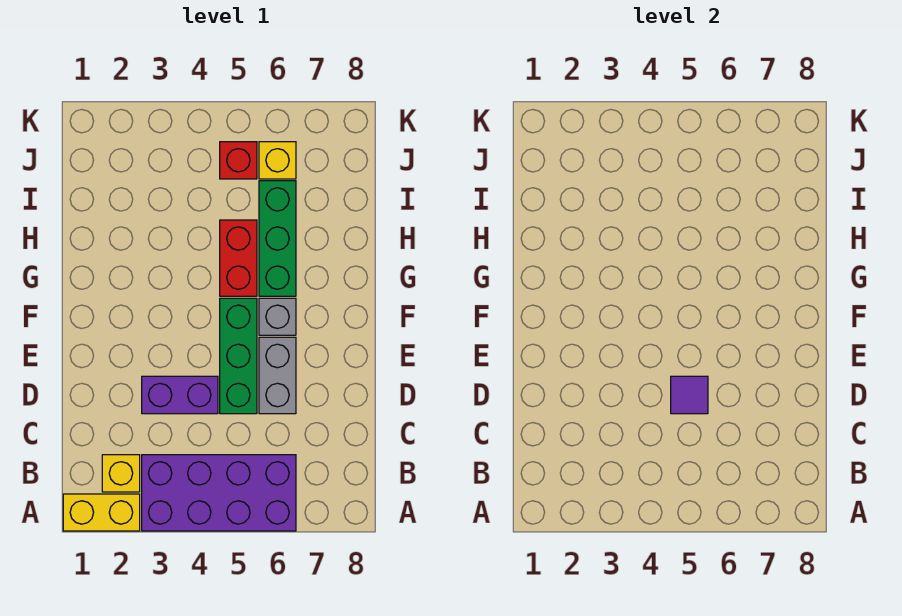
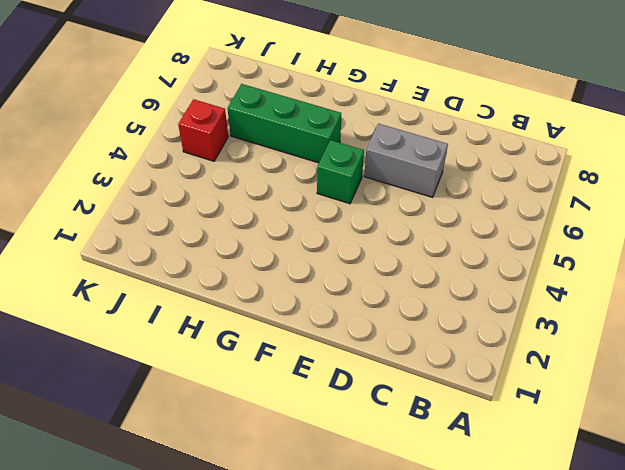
green 1x1 brick [317,140,364,204] -> green 1x3 brick [220,298,257,414]
none -> yellow 1x2 brick [63,494,140,531]
none -> purple 2x4 brick [142,455,296,531]
none -> yellow 1x1 brick [102,455,140,492]

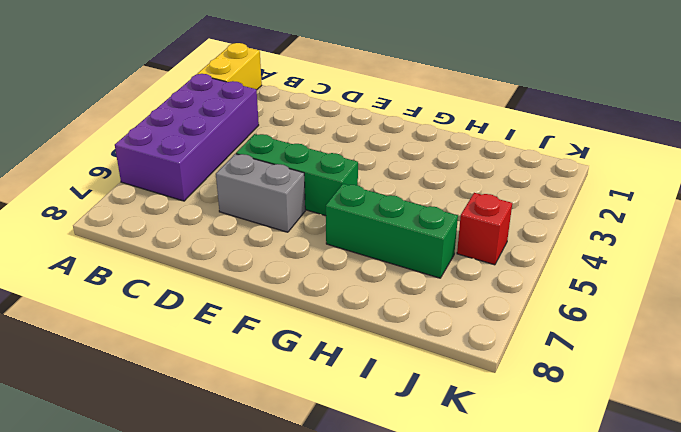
none -> yellow 1x1 brick [102,455,140,492]
none -> purple 1x2 brick [142,376,218,414]
none -> grey 1x1 brick [259,298,296,335]

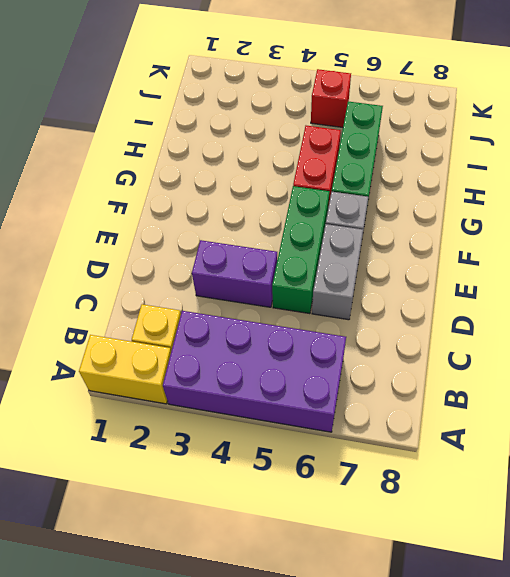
none -> yellow 1x1 brick [259,142,296,179]
none -> purple 1x1 tile [671,376,708,414]

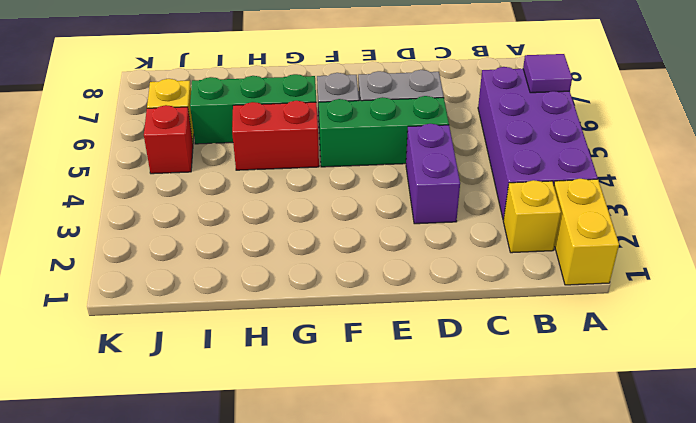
purple 1x1 tile [523,54,572,93] -> purple 1x1 tile moved to [671,376,708,414]

